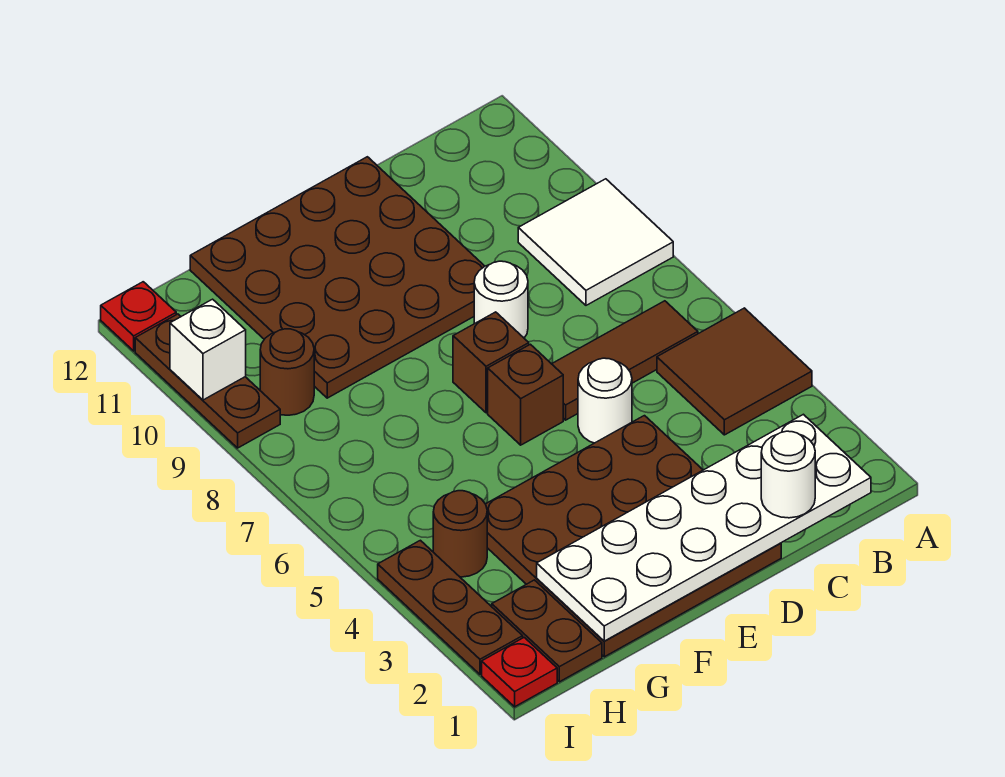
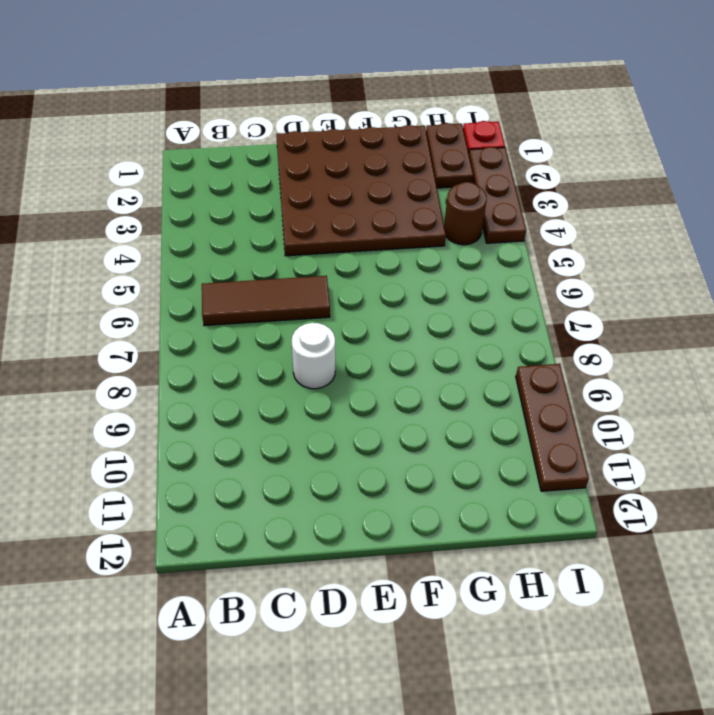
none -> brown 2x2 tile [657,308,812,435]
none -> white 2x2 tile [518,179,673,305]
none -> white 1x1 round brick [578,358,632,443]

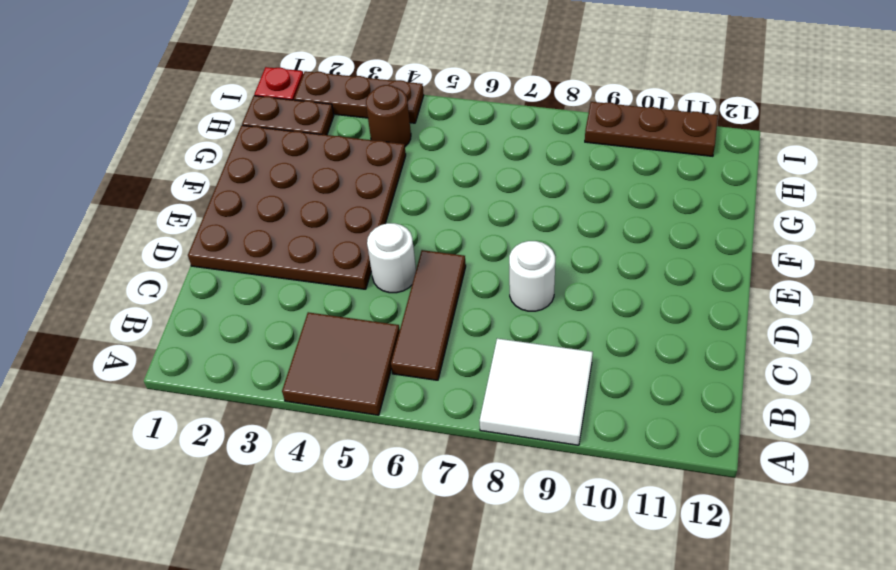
none -> brown 4x4 plate [190,157,485,398]
none -> brown 1x1 brick [488,344,563,445]
none -> brown 1x1 brick [453,312,529,413]

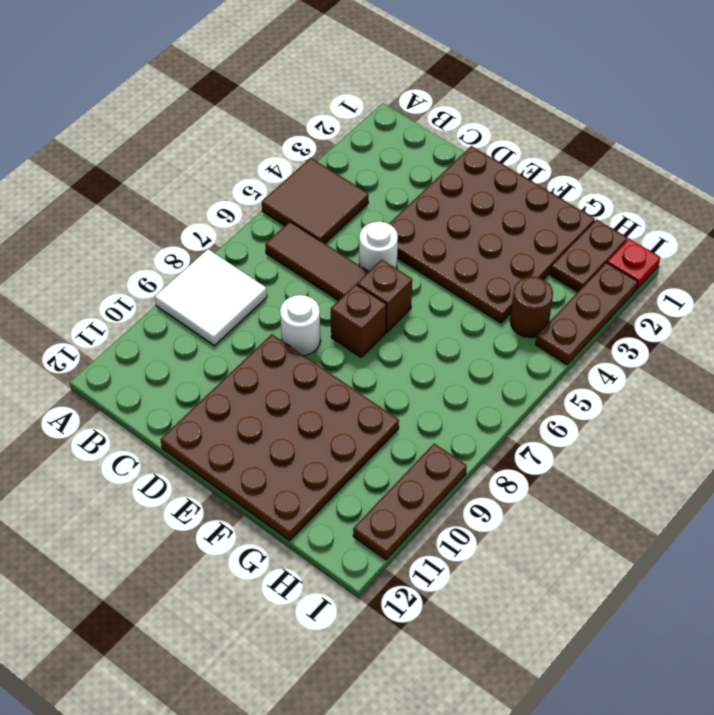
none -> brown 1x1 round brick [260,329,314,415]
none -> red 1x1 plate [101,282,176,351]
none -> white 2x6 plate [537,414,871,641]

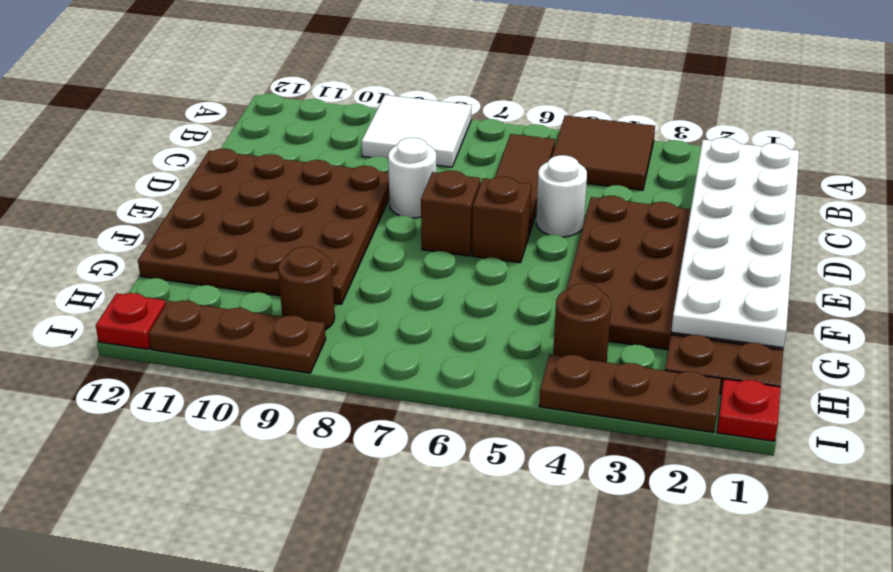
none -> white 1x1 brick [170,299,246,400]
none -> white 1x1 round brick [761,431,815,518]

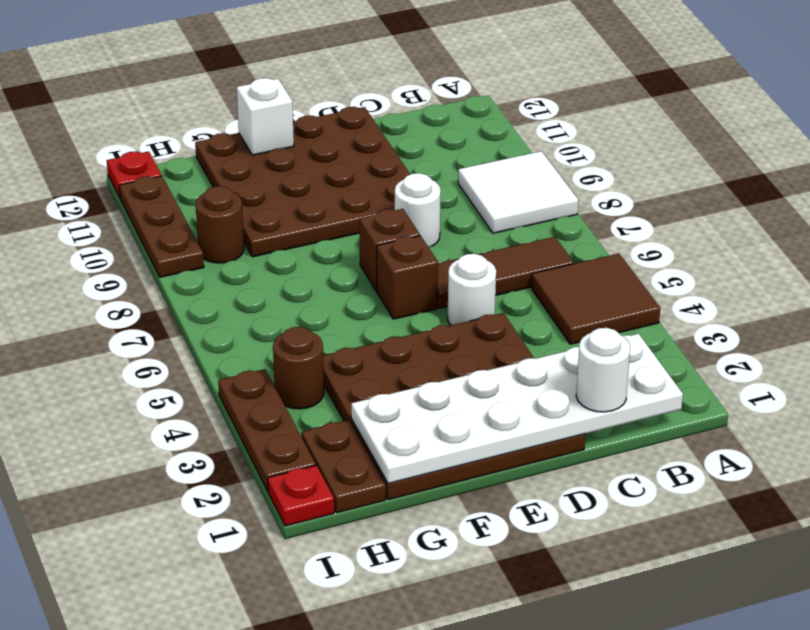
white 1x1 brick [237,78,294,155] -> white 1x1 brick moved to [170,299,246,400]

